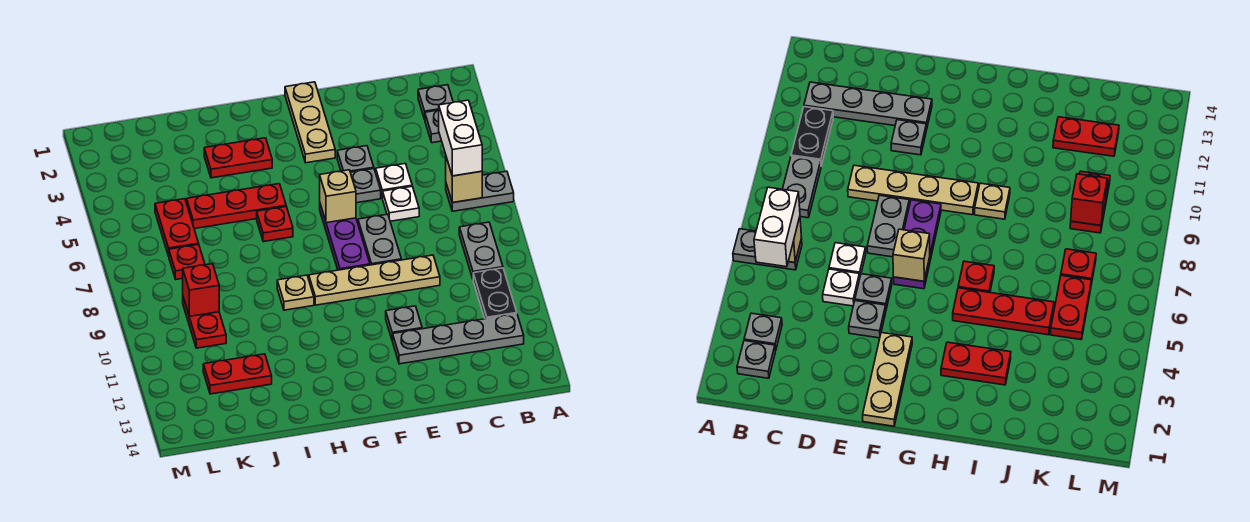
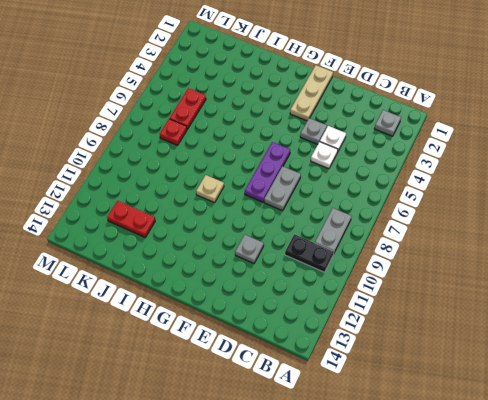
black 1x2 plate [285,234,334,272] -> black 1x2 plate turned to [473,268,517,319]
white 1x1 plate [320,126,346,151] -> white 1x1 plate moved to [382,186,419,221]
none -> grey 1x2 plate [446,171,514,211]
none -> grey 1x1 plate [425,110,441,143]
none -> grey 1x4 plate [393,314,524,364]

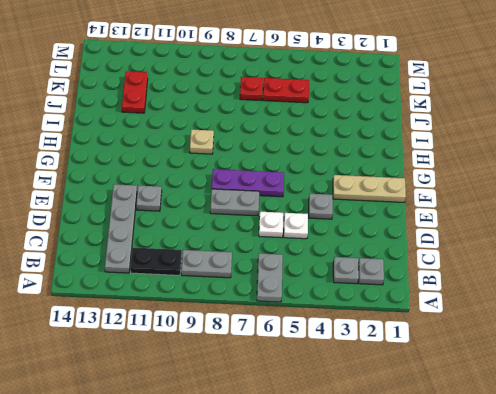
none -> tan 1x4 plate [309,255,440,305]
none -> grey 1x1 plate [350,169,381,203]
none -> red 1x2 plate [204,138,272,178]

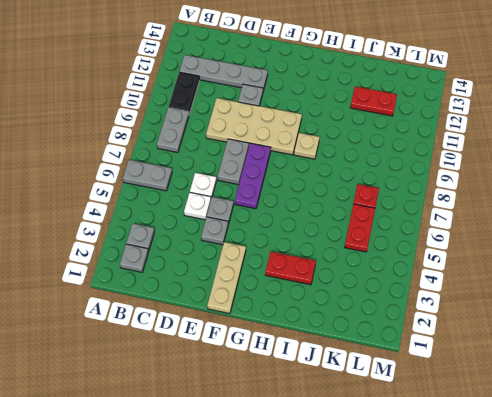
tan 2x4 plate [206,98,302,155] -> tan 1x4 plate [309,255,440,305]
none -> red 1x3 plate [187,184,286,229]
none -> red 1x1 plate [257,206,293,242]
none -> red 1x2 plate [183,298,226,348]

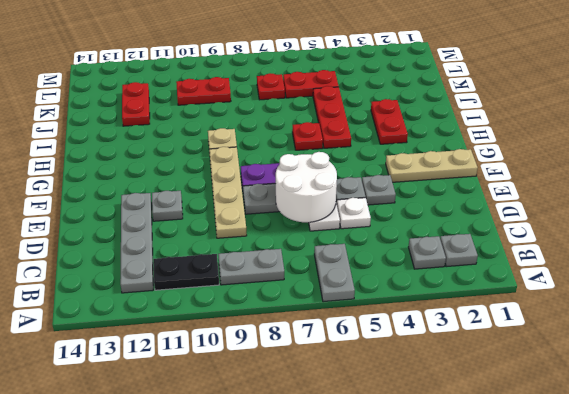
white 2x2 round brick [276,152,337,223] -> none
none -> tan 1x1 brick [446,157,482,203]
none -> tan 1x1 brick [320,170,356,223]
none -> red 1x1 brick [183,264,219,316]

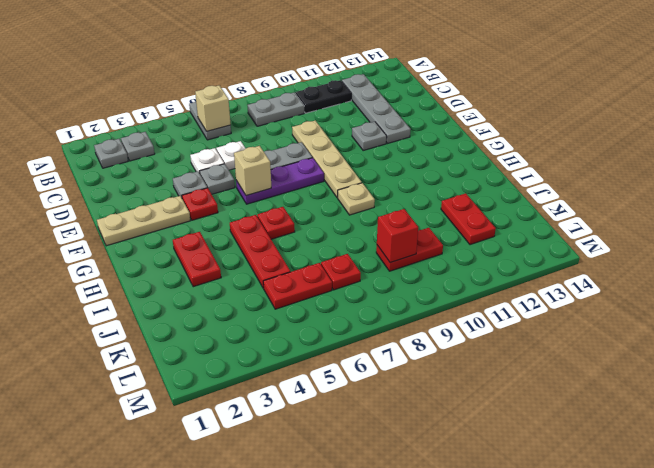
red 1x1 plate [182,188,218,220] -> none
none -> white 1x2 brick [439,100,482,176]

